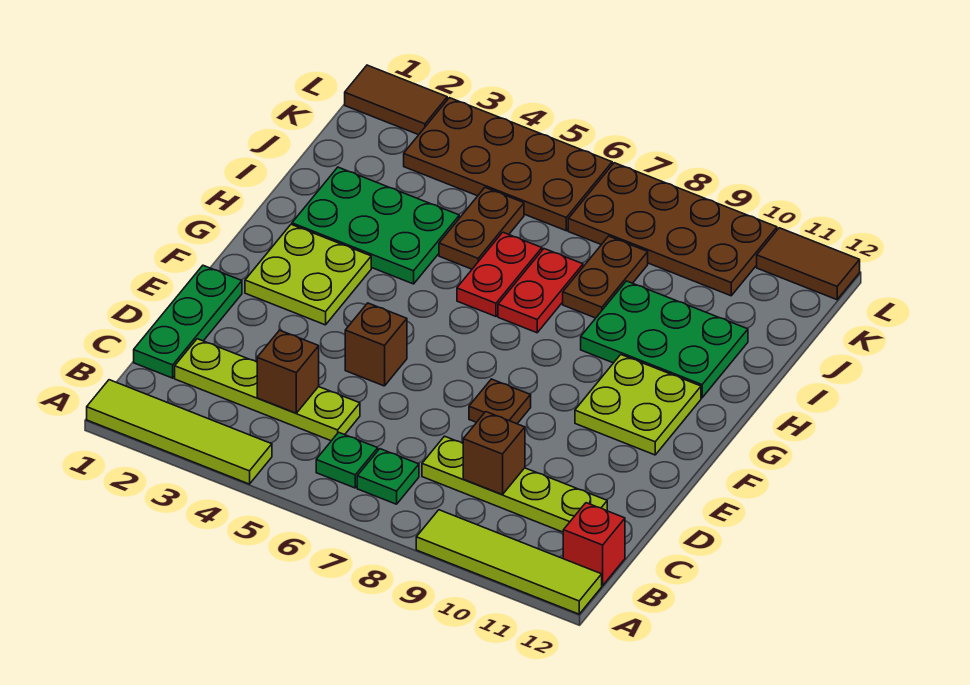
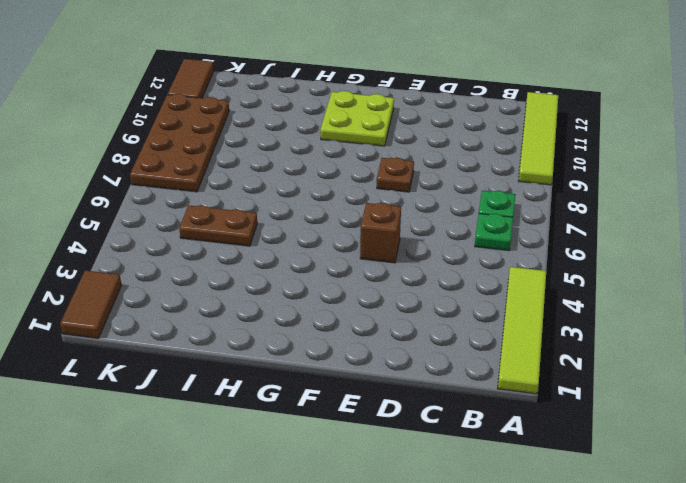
none -> red 1x1 brick [563,503,625,586]
none -> green 1x3 plate [134,265,242,378]
none -> lime 1x4 plate [175,339,360,441]

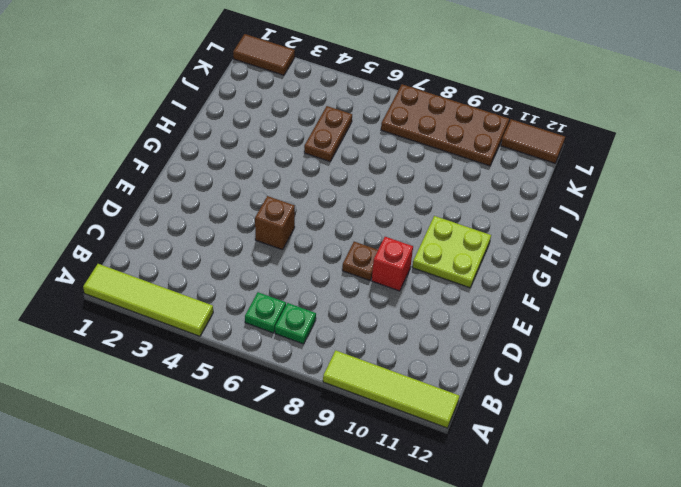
red 1x1 brick [372,237,413,291] -> red 1x1 brick moved to [563,503,625,586]
none -> green 1x3 plate [134,265,242,378]
none -> lime 1x4 plate [175,339,360,441]
none -> lime 1x4 plate [422,436,607,532]

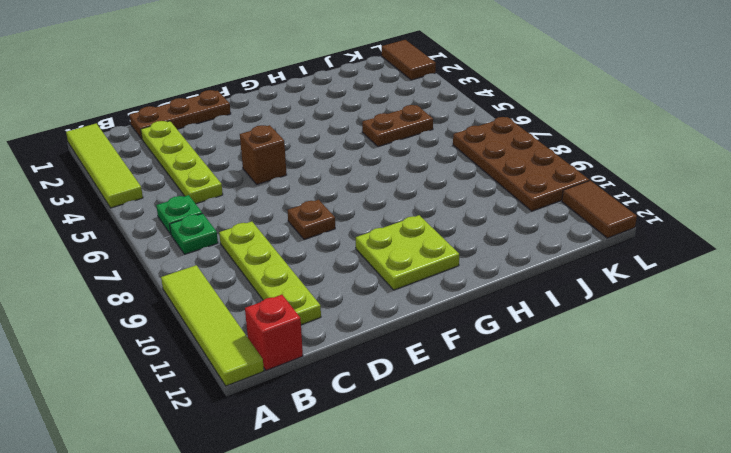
brown 1x3 plate [130,90,231,139] -> green 1x3 plate [134,265,242,378]
none -> lime 2x2 plate [245,225,371,325]
none -> green 2x3 plate [292,167,459,284]
none -> red 1x2 plate [457,232,542,316]

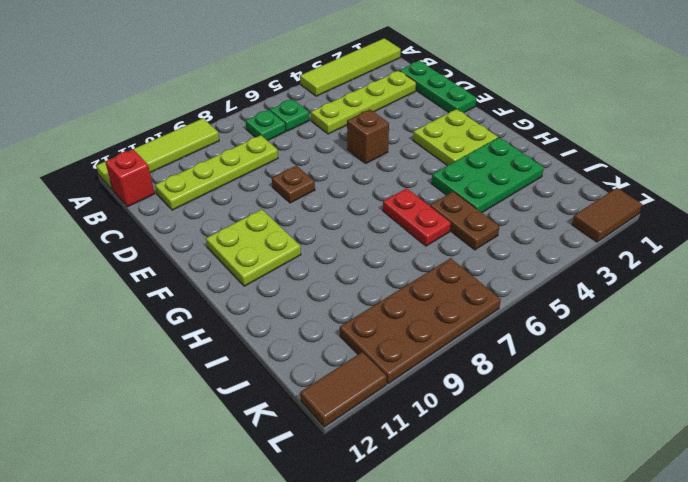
none -> red 1x2 plate [498,249,583,333]
none -> green 2x3 plate [581,281,748,398]
none -> brown 1x2 plate [563,236,648,318]

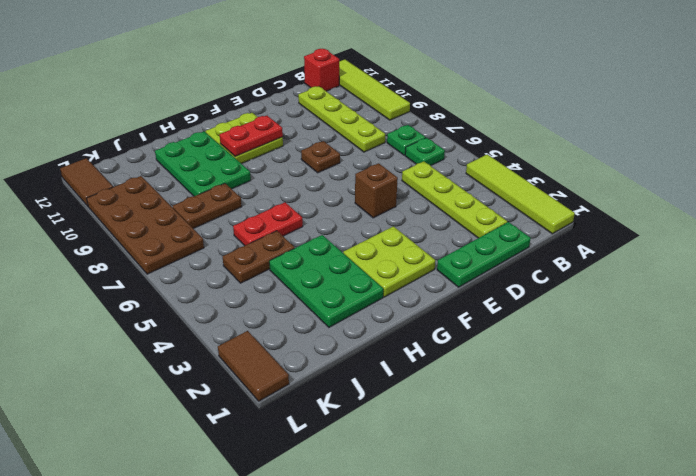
red 1x2 plate [220,116,283,157] -> red 1x2 plate moved to [498,249,583,333]
none -> brown 2x4 plate [404,98,612,231]
none -> brown 1x1 brick [257,330,319,413]
none -> brown 1x1 brick [463,412,525,495]

